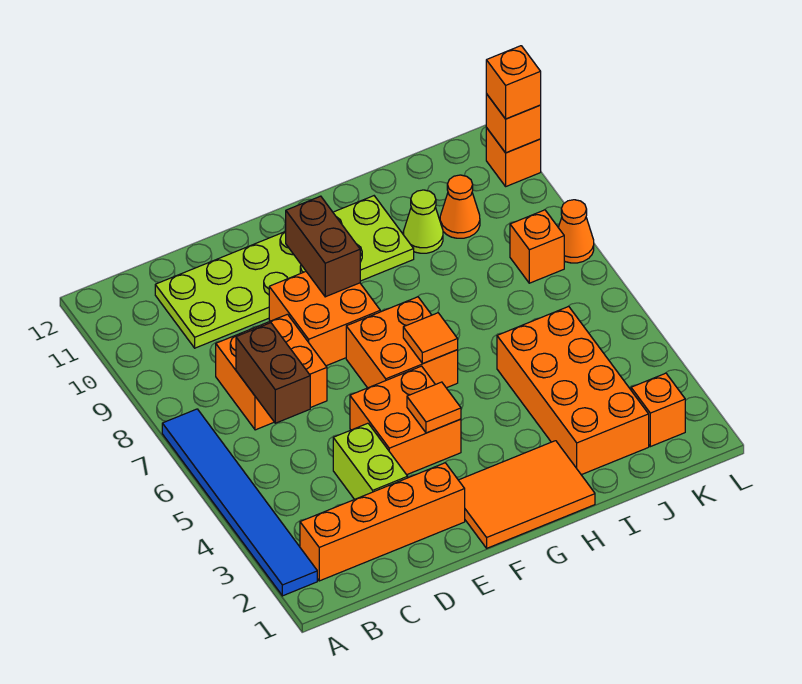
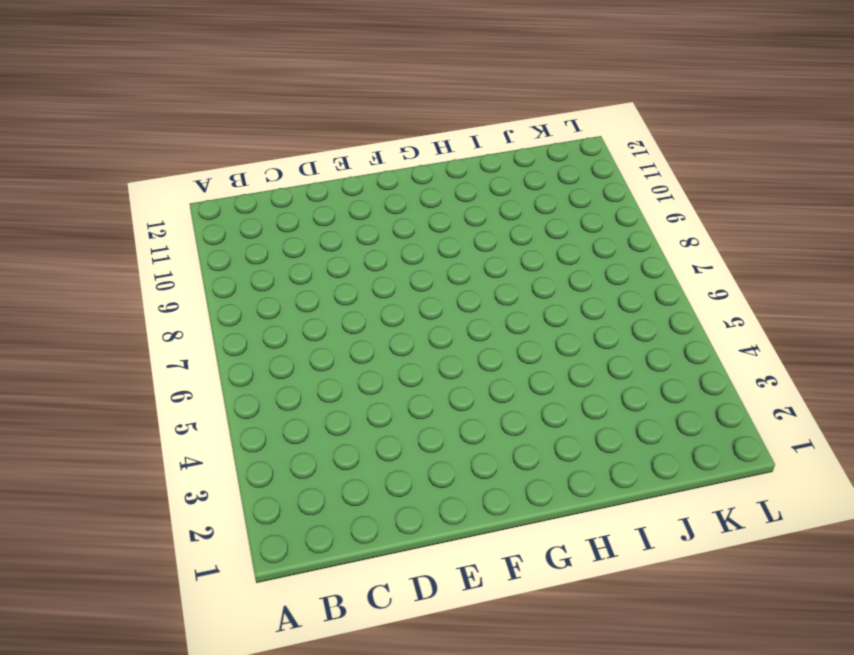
none -> blue 1x6 tile [162,409,317,596]
none -> orange 1x4 brick [300,463,465,581]
none -> orange 2x2 brick [216,314,327,430]

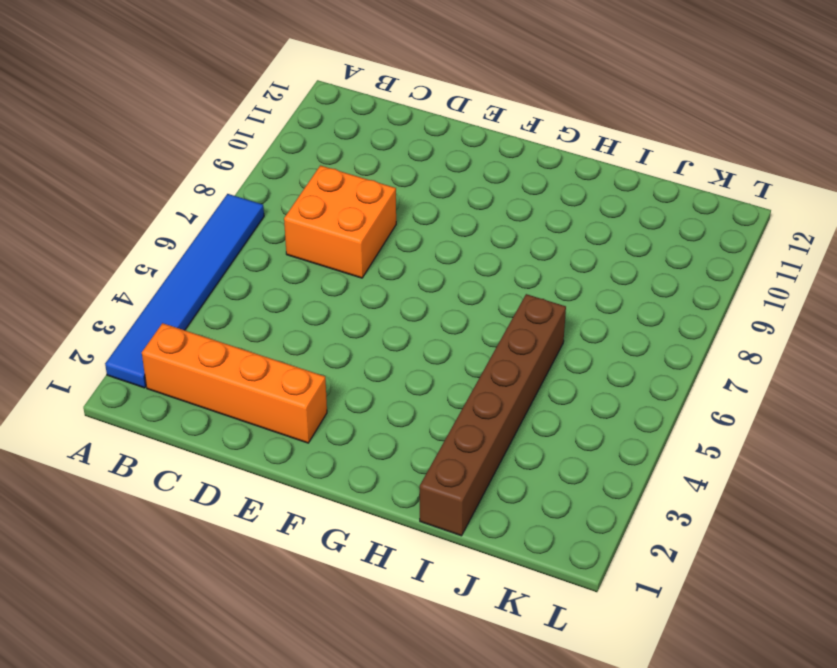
brown 1x6 brick [420,294,566,536] -> orange 2x4 brick [497,306,649,475]
none -> lime 2x6 plate [155,196,414,348]
none -> lime 1x2 brick [333,423,408,499]
none -> orange 2x2 brick [350,366,461,475]

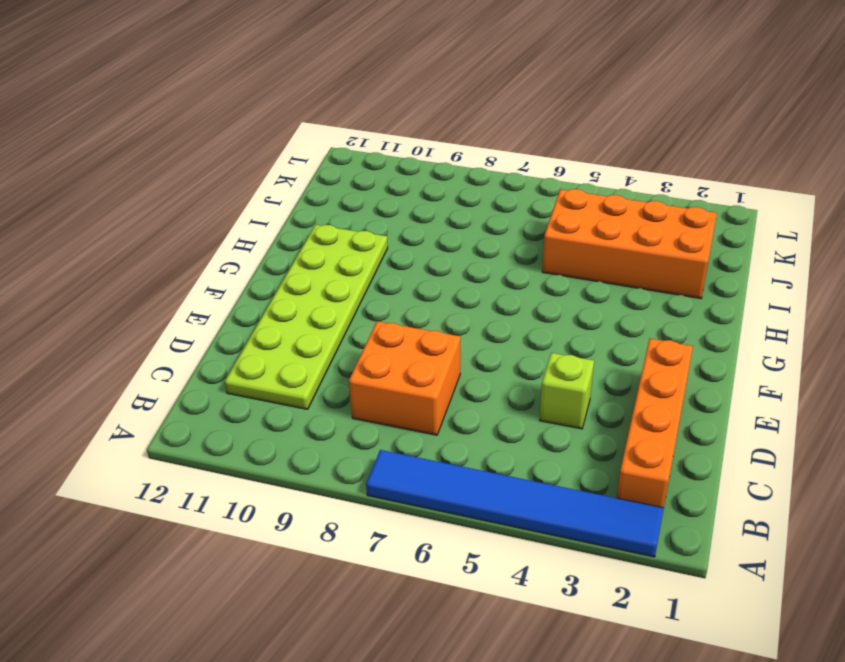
lime 1x1 brick [540,353,594,429] -> lime 1x2 brick [333,423,408,499]
none -> orange 2x2 brick [350,366,461,475]
none -> orange 2x2 brick [269,272,380,366]
none -> orange 2x3 tile [459,441,595,548]

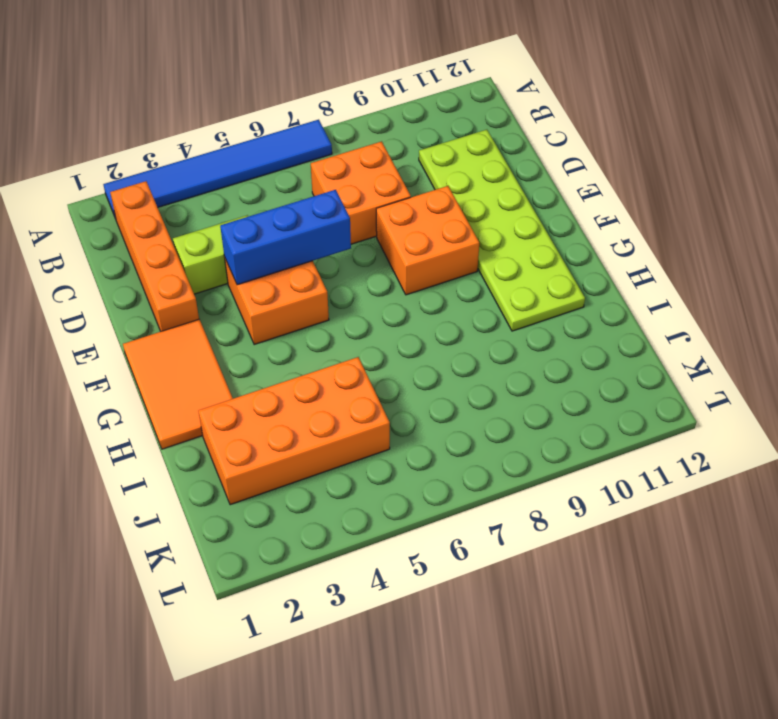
blue 1x3 brick [220,190,351,285] -> none
none -> orange 2x2 brick [346,297,458,388]
none -> lime 1x1 cone [403,190,443,253]
none -> orange 1x1 cone [440,175,480,238]

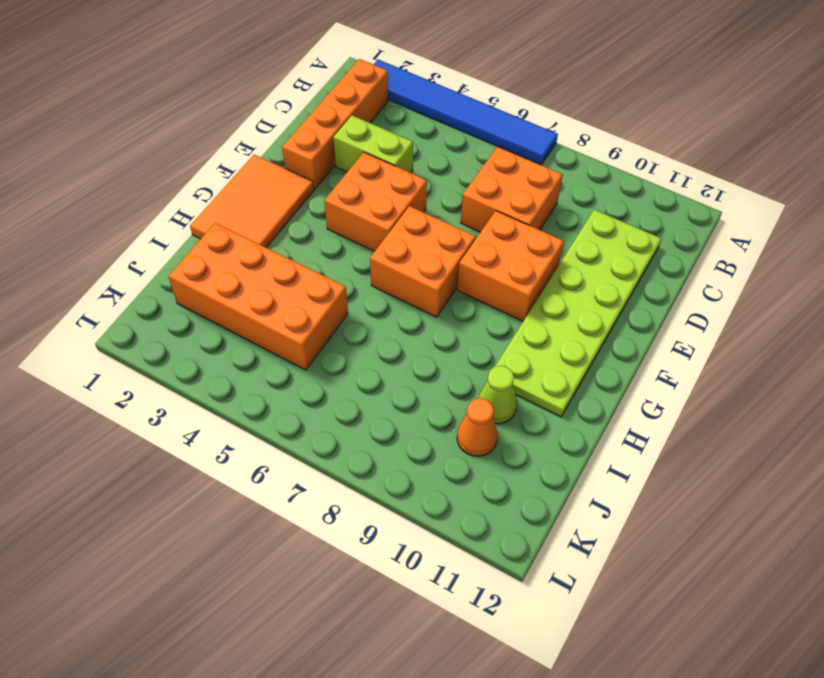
none -> orange 1x1 brick [631,373,685,447]
none -> orange 1x1 brick [510,210,564,283]
none -> orange 1x1 cone [558,200,594,263]

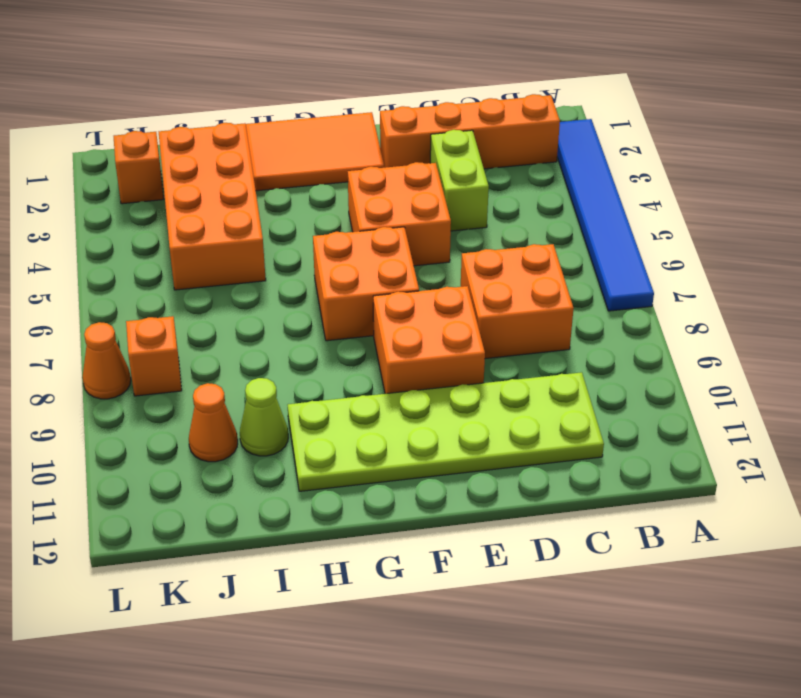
none -> orange 1x1 brick [486,128,541,186]
none -> brown 1x2 brick [236,323,310,423]
none -> orange 1x1 tile [407,382,461,433]

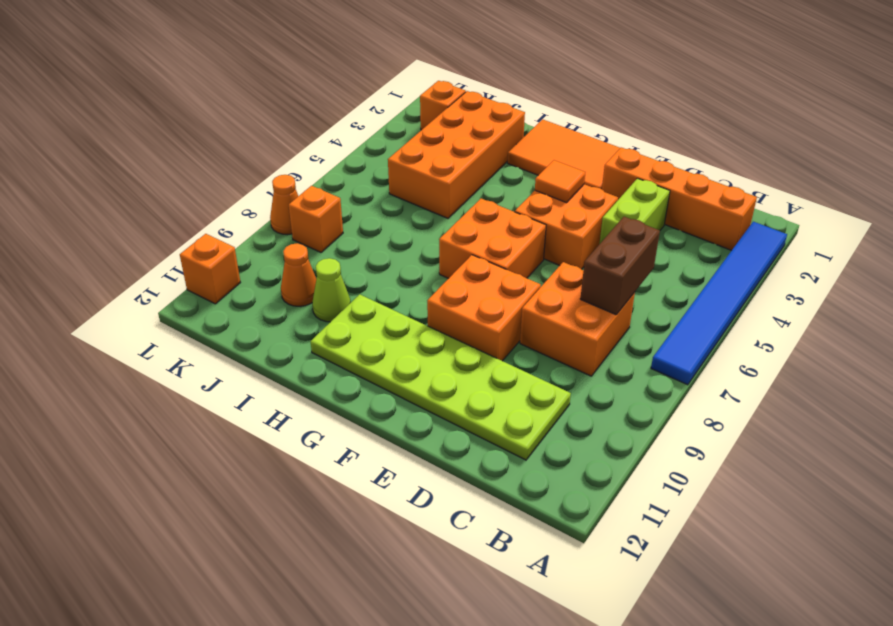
none -> brown 1x2 brick [286,196,360,297]
none -> orange 1x1 tile [403,313,458,364]
none -> orange 1x1 brick [486,94,541,153]

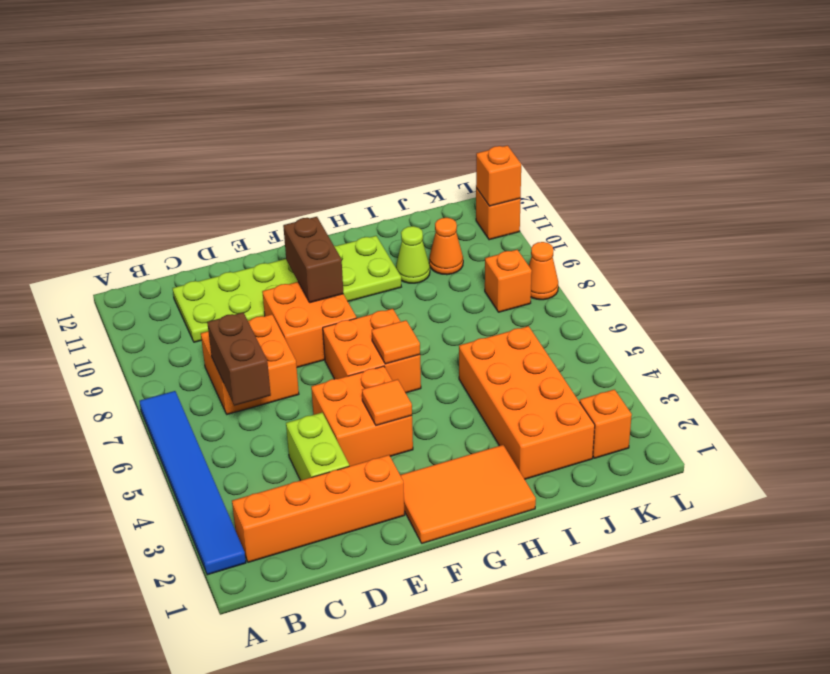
none -> orange 1x1 brick [486,46,541,119]

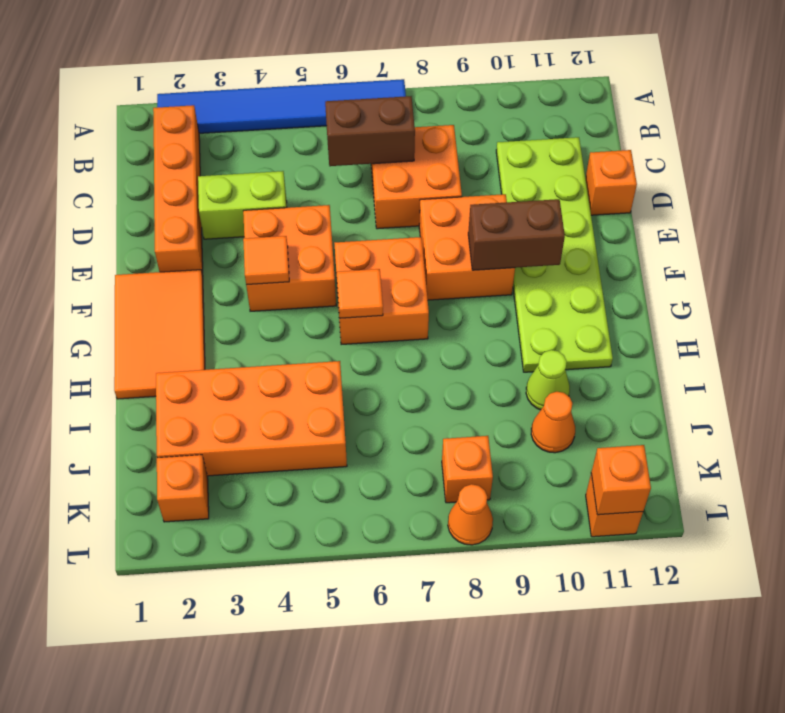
orange 1x1 brick [585,150,637,215] -> orange 1x1 brick moved to [486,46,541,119]

